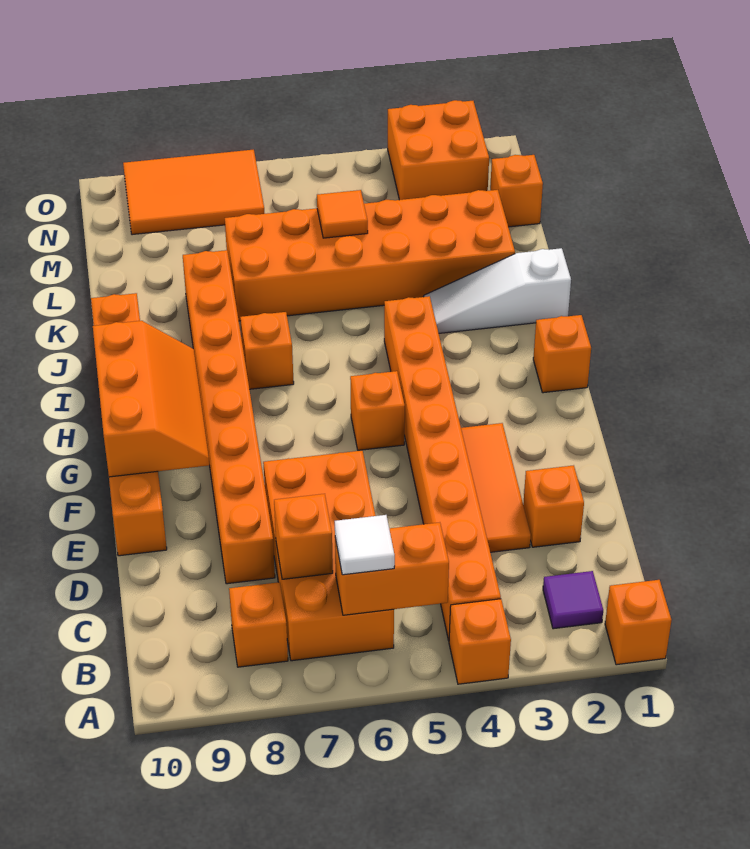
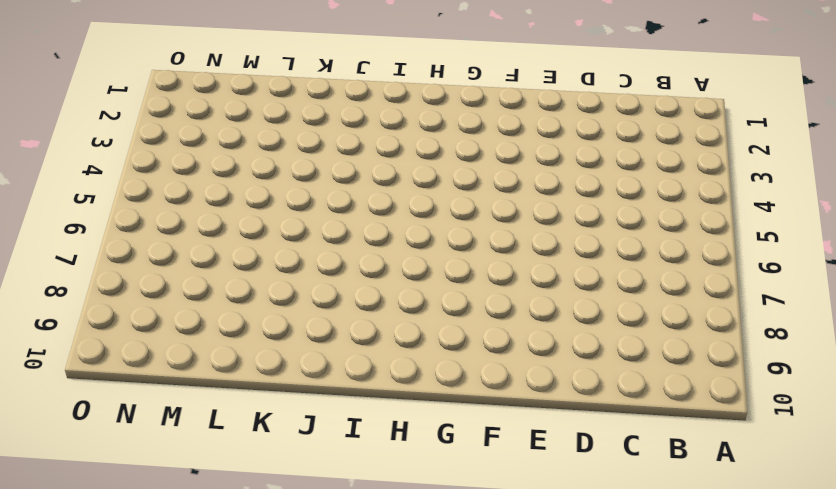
none -> orange 1x1 brick [605,580,672,665]
none -> orange 1x1 brick [449,599,511,684]
none -> purple 1x1 tile [543,571,603,629]

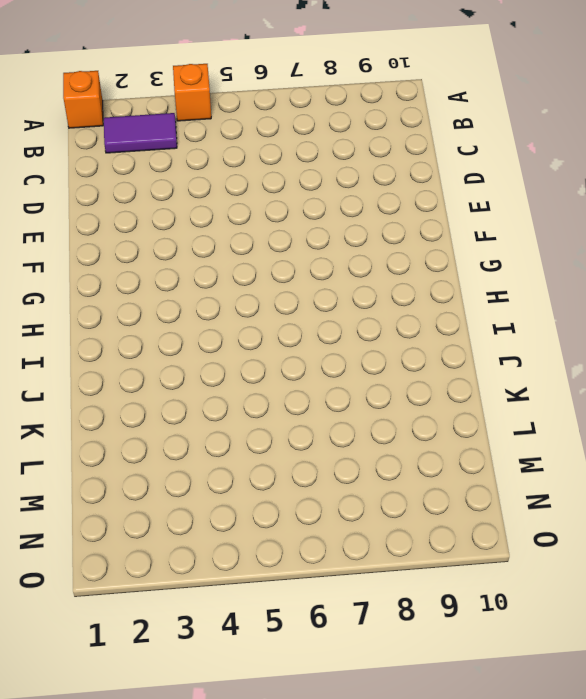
purple 1x2 tile [104,113,177,153] -> purple 1x1 tile [543,571,603,629]
none -> orange 1x8 brick [384,296,501,640]
none -> orange 2x4 brick [263,451,394,661]
none -> orange 1x1 brick [229,582,288,667]

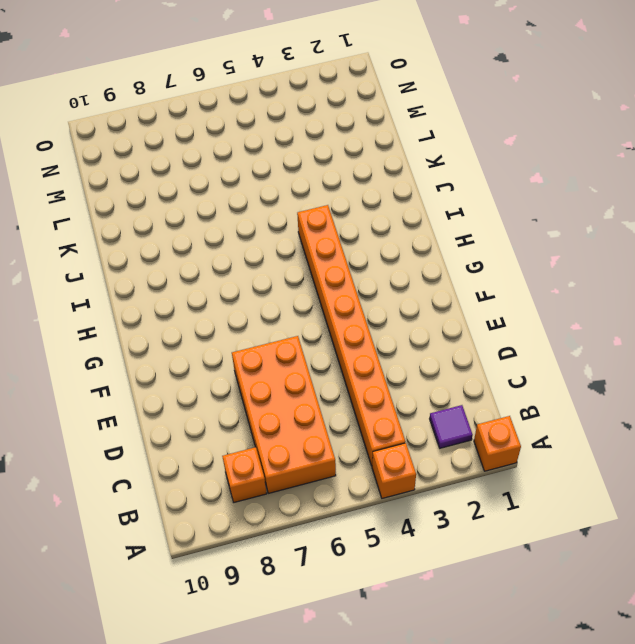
none -> orange 1x1 brick [523,465,584,547]
none -> orange 1x3 tile [461,423,531,552]
none -> orange 1x8 brick [183,250,275,584]

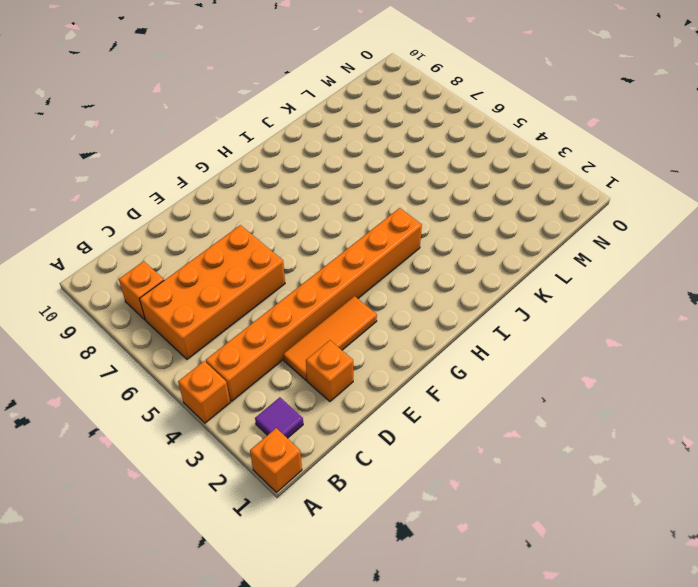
none -> orange 1x8 brick [183,250,275,584]
none -> orange 1x6 brick [91,293,167,556]
none -> orange 1x1 brick [350,371,405,450]

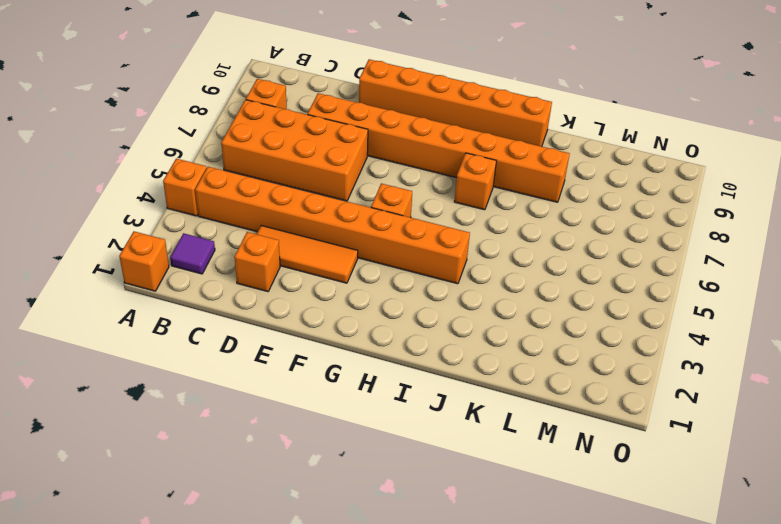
none -> orange 1x1 brick [533,315,591,393]
none -> white 1x3 slope [424,248,571,333]
none -> orange 2x6 brick [225,190,515,321]

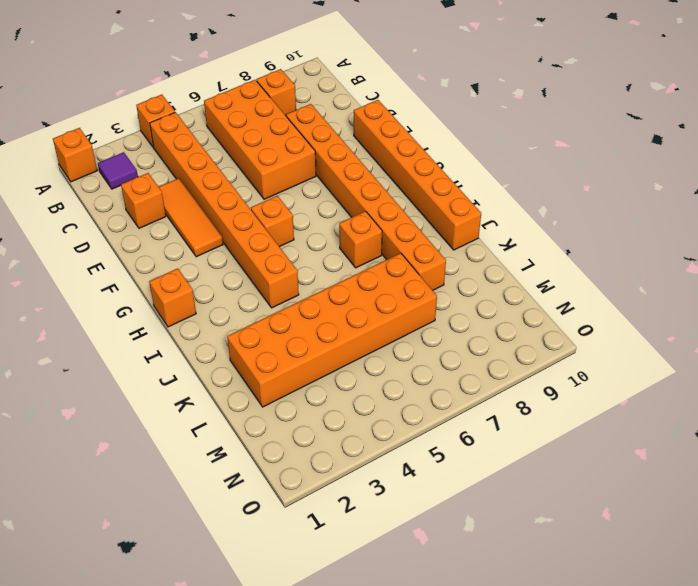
none -> white 1x3 slope [424,248,571,333]
none -> orange 1x1 brick [490,155,543,227]
none -> orange 2x2 brick [388,100,489,200]

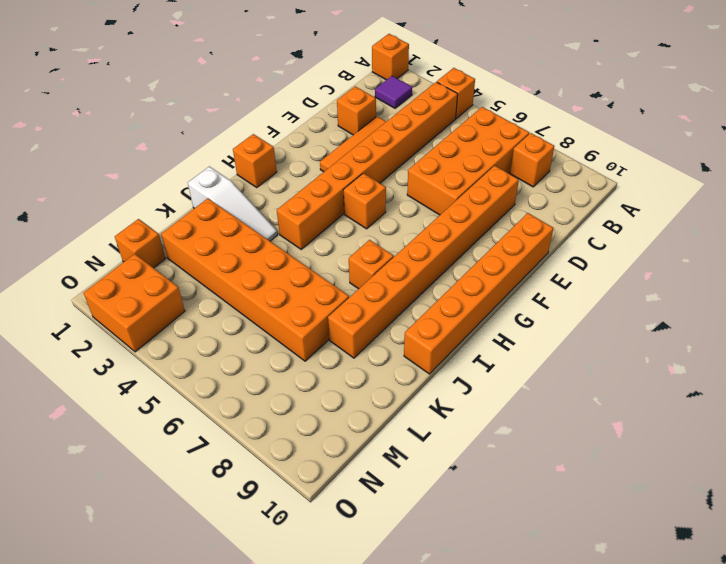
none -> orange 2x3 tile [123,150,265,235]
none -> orange 1x2 brick [335,522,449,615]
none -> orange 1x1 brick [274,494,333,579]

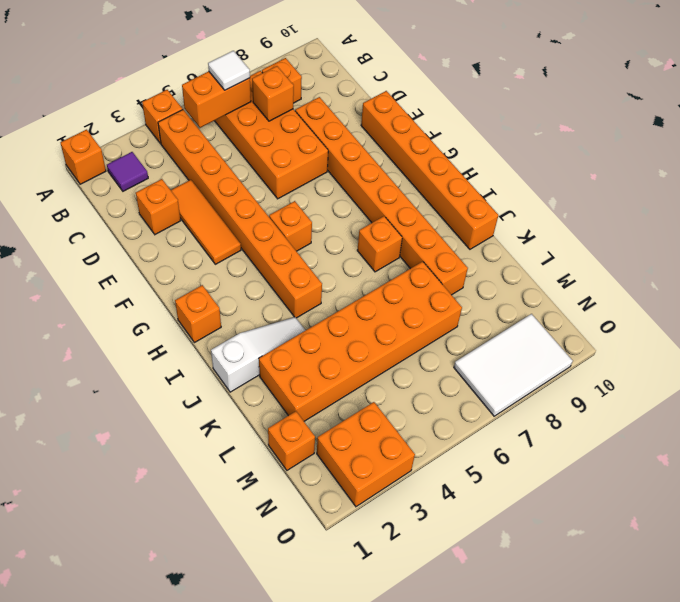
white 2x3 tile [454,314,573,416] -> orange 2x3 tile [123,150,265,235]
none -> orange 2x3 slope [93,321,209,477]
none -> orange 1x1 tile [317,190,368,238]

